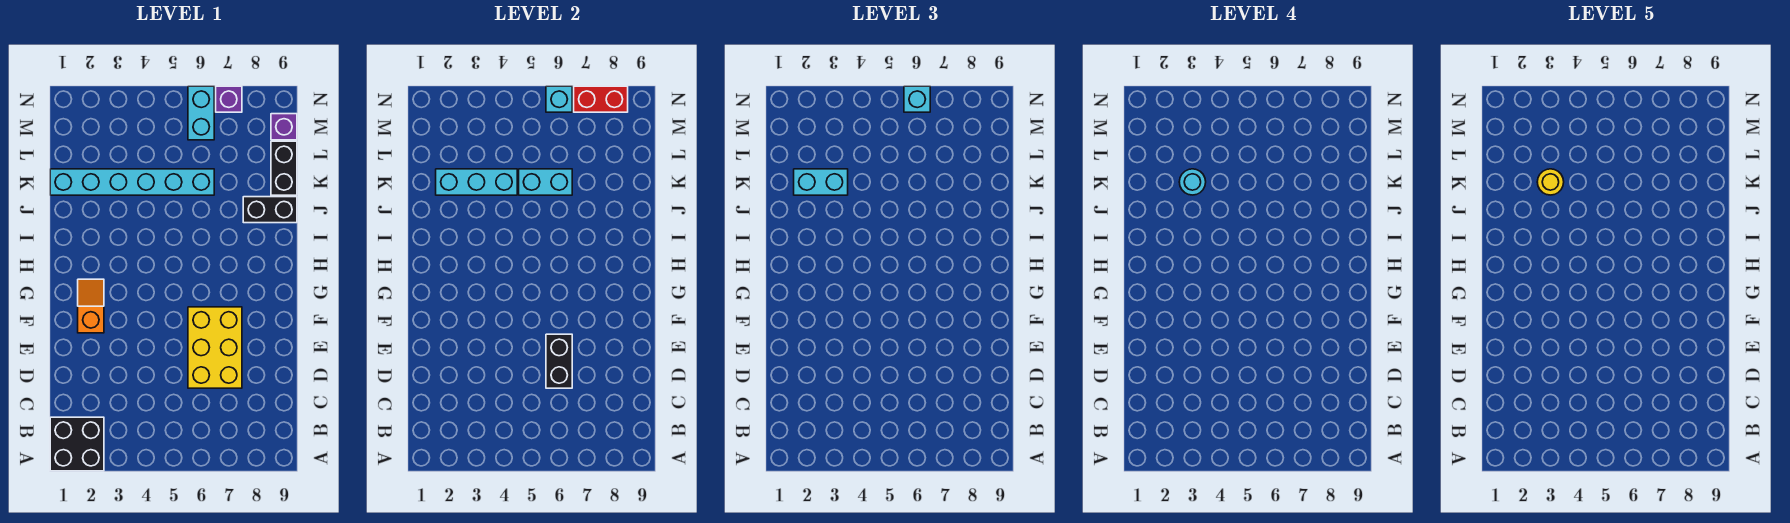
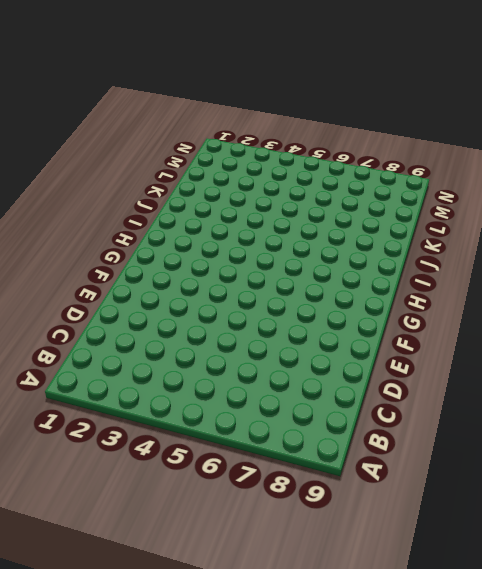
none -> black 2x2 brick [50,417,104,471]
none -> yellow 2x3 brick [188,307,242,388]
none -> orange 1x2 slope [78,279,104,333]

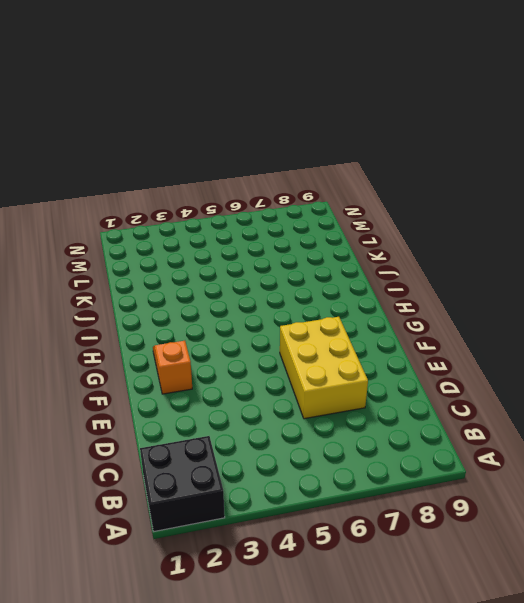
none -> black 1x2 brick [243,197,297,223]
none -> cyan 1x6 brick [50,169,214,195]
none -> black 1x2 brick [271,141,297,195]

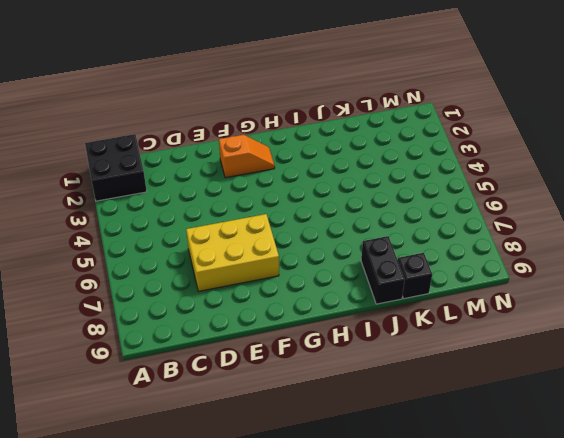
black 1x1 brick [398,253,432,299] -> black 1x2 brick [271,141,297,195]
none -> cyan 1x6 brick [50,169,214,195]
none -> cyan 1x2 brick [188,86,214,140]
none -> purple 1x1 brick [271,114,297,140]

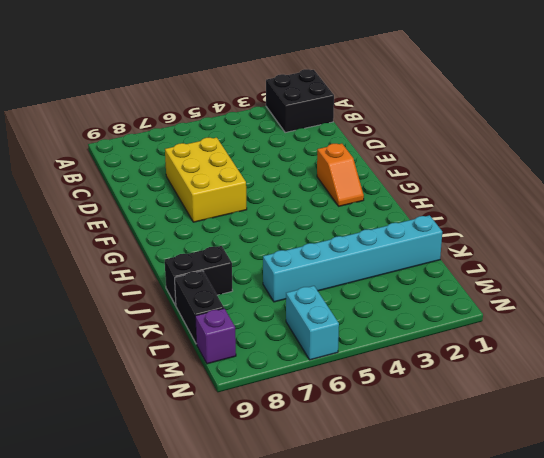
none -> purple 1x1 brick [216,86,242,112]
none -> black 1x2 brick [546,334,572,388]
none -> cyan 1x3 brick [436,169,517,195]

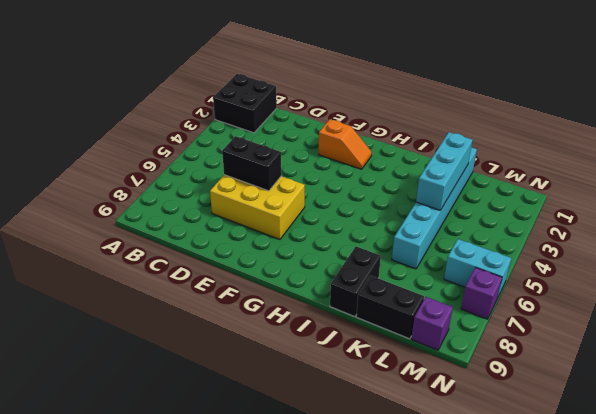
none -> cyan 1x2 brick [519,169,572,195]
none -> cyan 1x1 brick [546,86,572,112]
none -> red 1x2 brick [574,86,628,112]

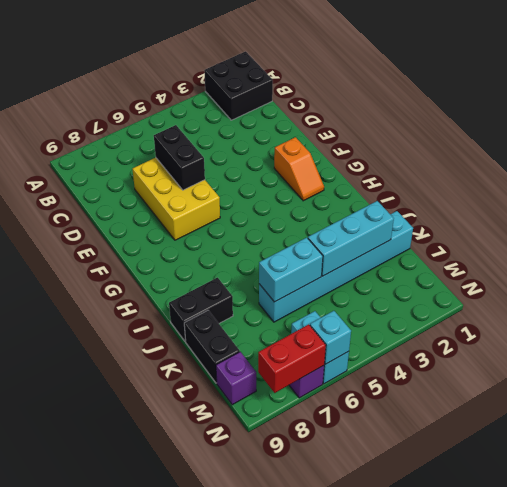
none -> cyan 1x2 brick [794,169,848,195]
none -> cyan 1x1 brick [904,86,930,112]
none -> cyan 1x1 round brick [1179,169,1206,195]

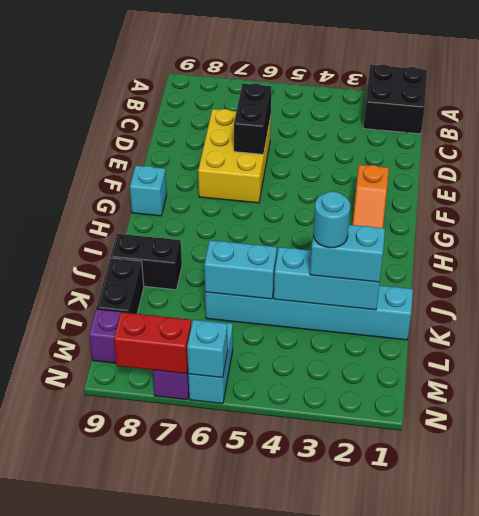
cyan 1x1 brick [130,166,167,216] -> cyan 1x1 brick moved to [904,86,930,112]
none -> yellow 1x1 round brick [1537,169,1564,195]

